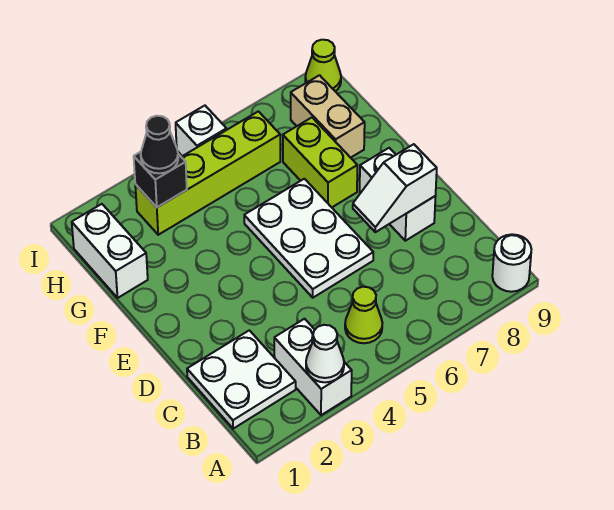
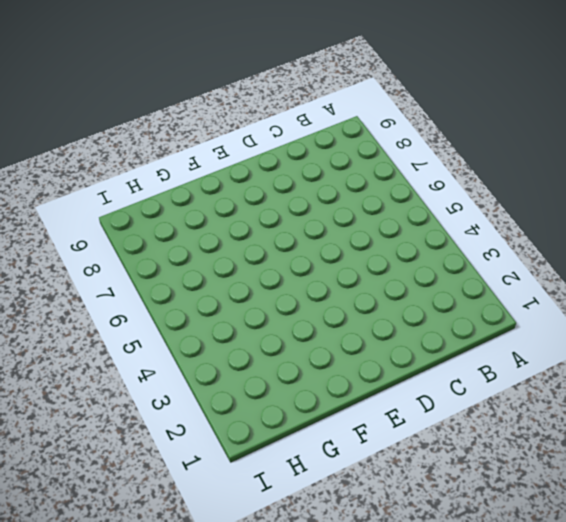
none -> white 1x2 brick [274,319,352,415]
none -> white 1x1 round brick [492,234,531,292]
none -> white 2x2 plate [187,330,296,429]

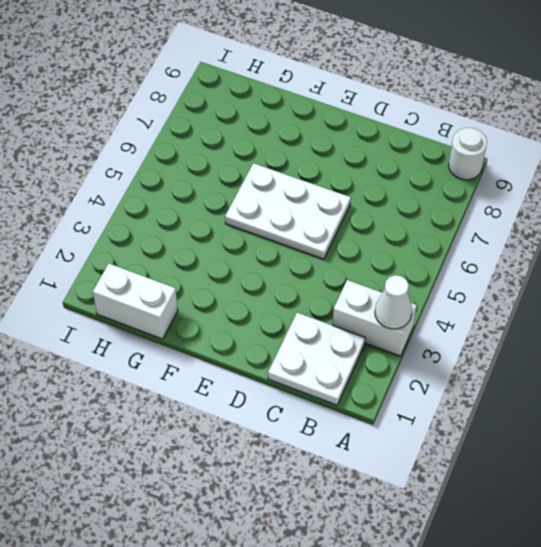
none -> lime 1x1 cone [345,287,382,343]
none -> white 1x2 brick [360,148,436,241]
none -> lime 1x2 brick [283,118,357,207]

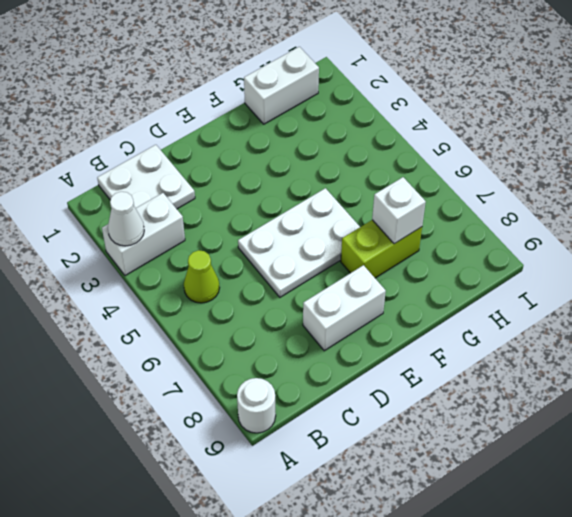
white 1x1 brick [372,177,426,244] -> white 1x1 brick moved to [176,106,227,156]
none -> tan 1x2 brick [291,75,365,158]
none -> lime 1x4 brick [135,111,280,235]
none -> lime 1x1 cone [305,40,341,91]

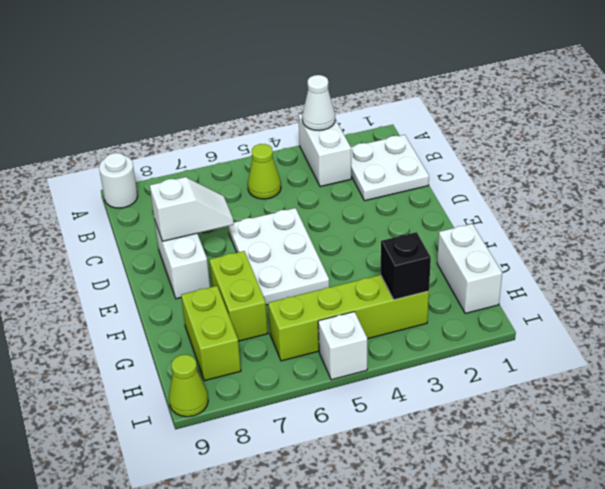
lime 1x2 brick [181,286,241,381] -> tan 1x2 brick [291,75,365,158]
none -> black 1x1 cone [141,116,178,173]

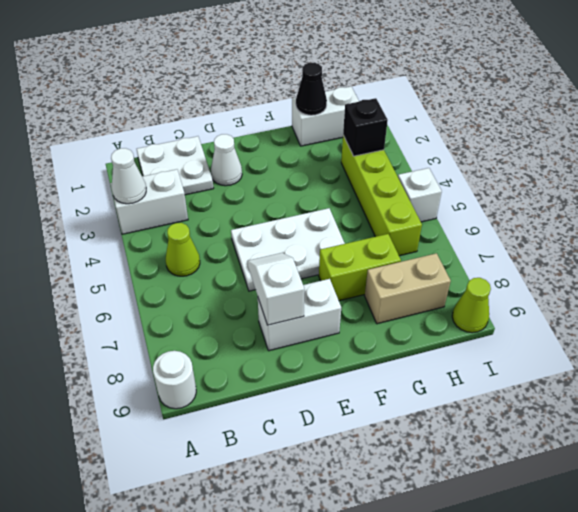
white 1x1 cone [211,134,242,186] -> none
black 1x1 cone [296,63,327,115] -> black 1x1 cone moved to [141,116,178,173]

